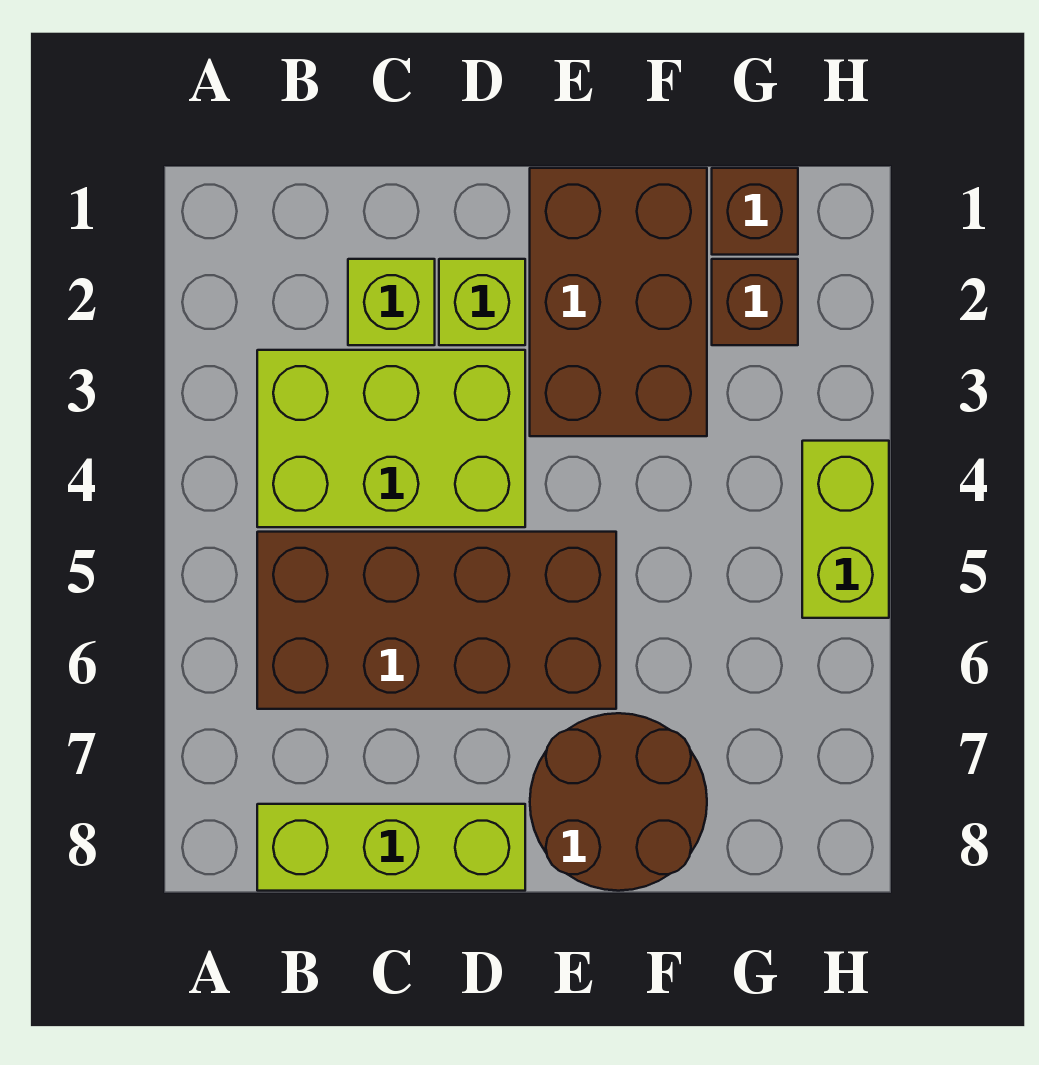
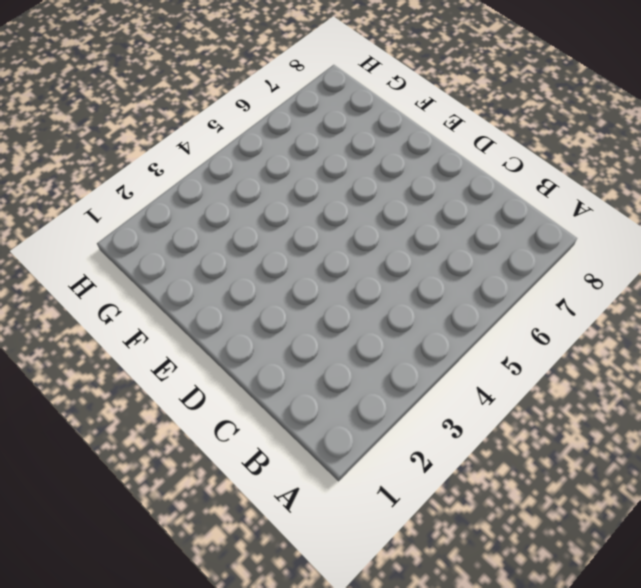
none -> lime 2x3 brick [257,350,525,527]
none -> brown 2x4 brick [257,532,616,709]

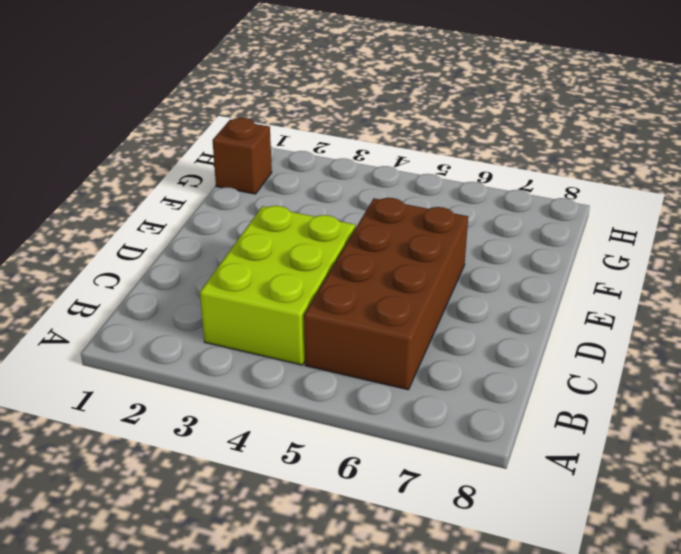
none -> lime 1x3 brick [257,804,525,891]
none -> lime 1x1 brick [348,259,435,345]

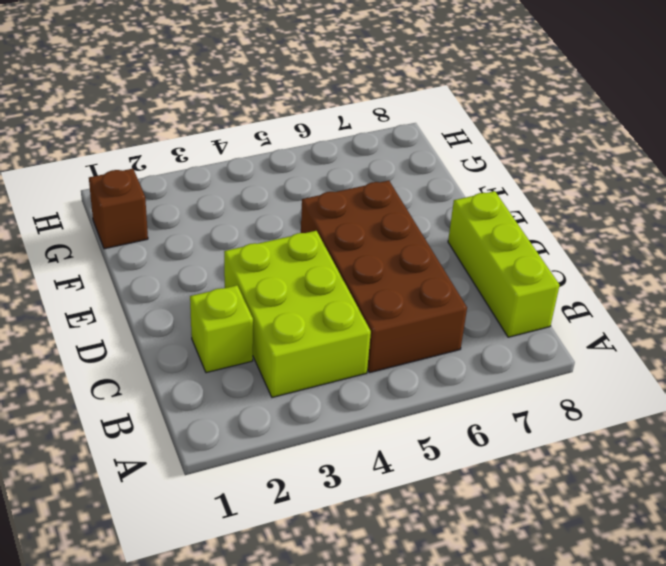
none -> lime 1x1 brick [439,259,525,345]
none -> brown 2x3 brick [530,168,707,436]

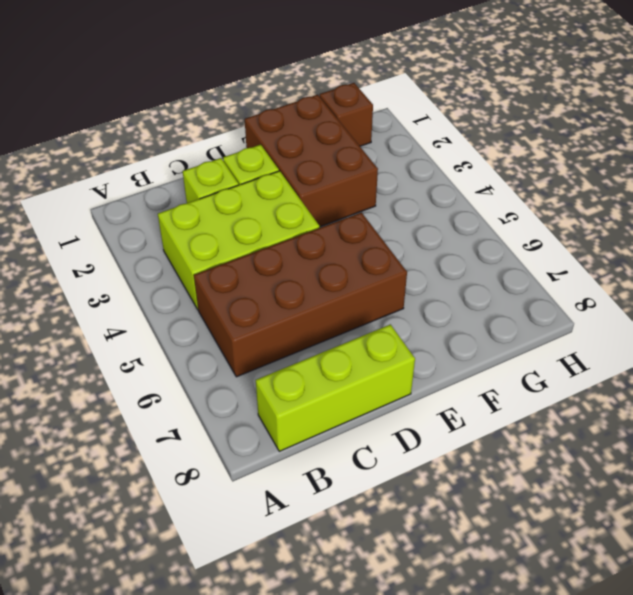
none -> brown 2x2 round brick [530,713,707,891]
none -> brown 1x1 brick [712,259,798,345]

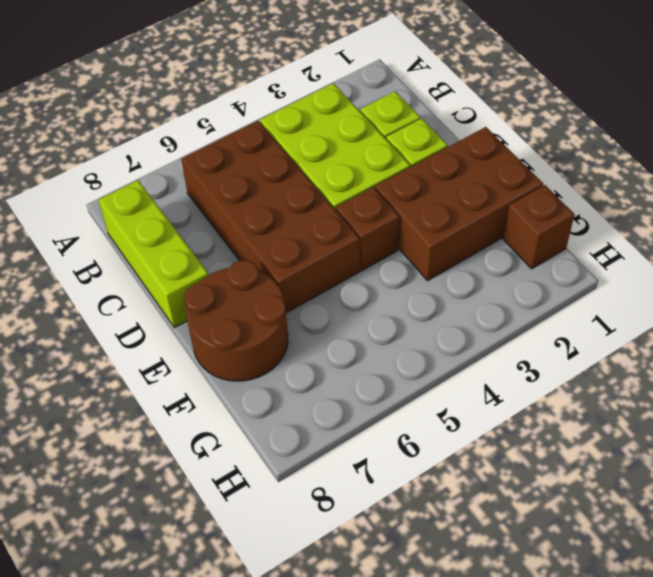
brown 1x1 brick [336,187,400,271] -> brown 1x1 brick moved to [712,259,798,345]
none -> lime 1x2 brick [802,441,889,618]

